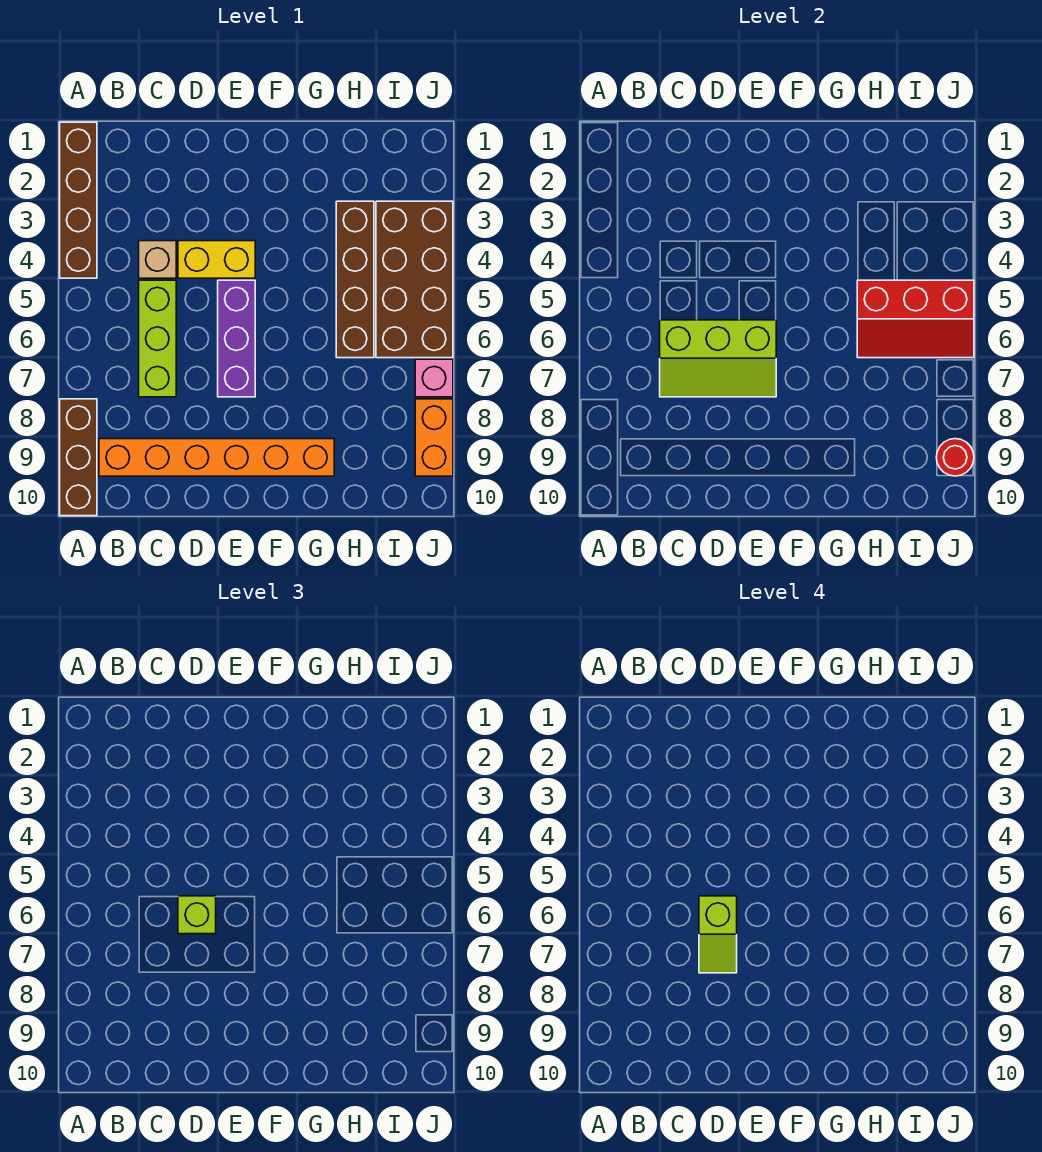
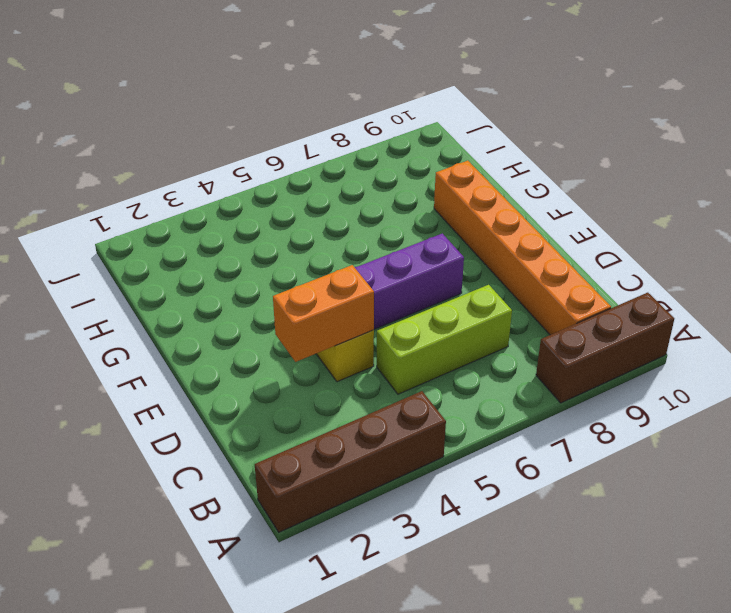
orange 1x2 brick [273,265,374,362] -> orange 1x2 brick moved to [415,399,453,476]
none -> tan 1x1 brick [139,241,176,278]
none -> brown 1x4 brick [336,201,374,358]
none -> brown 2x4 brick [376,201,453,358]

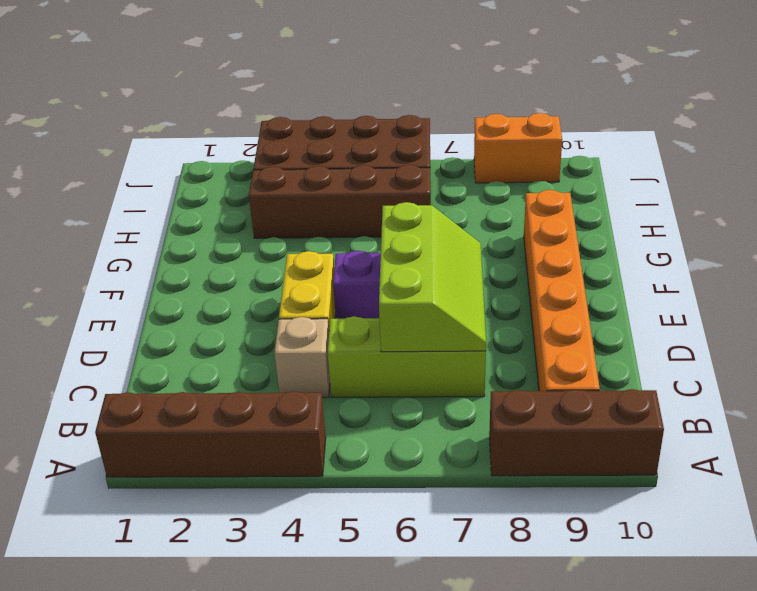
none -> pink 1x1 brick [415,359,453,397]
none -> red 2x3 slope [857,280,974,358]
none -> red 1x1 round brick [936,439,974,476]

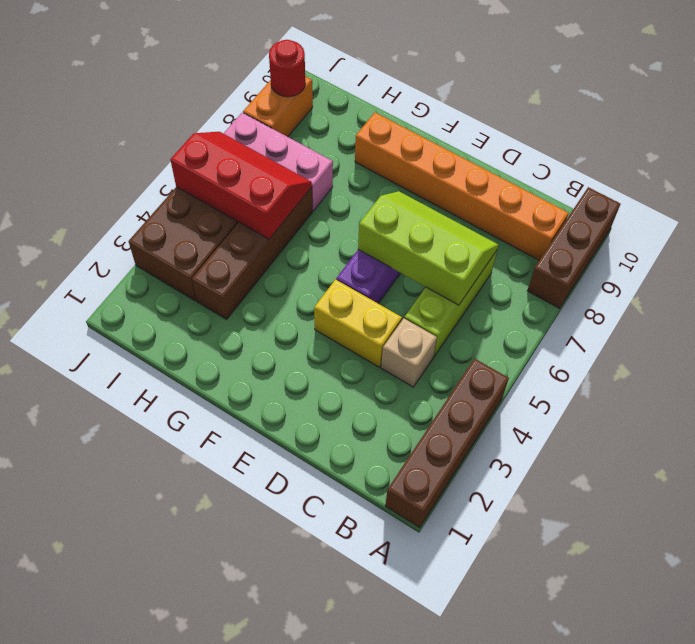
pink 1x3 brick [223,113,333,211] -> pink 1x1 brick [415,359,453,397]
none -> lime 1x1 brick [178,896,216,934]
none -> lime 1x2 slope [699,896,737,973]

